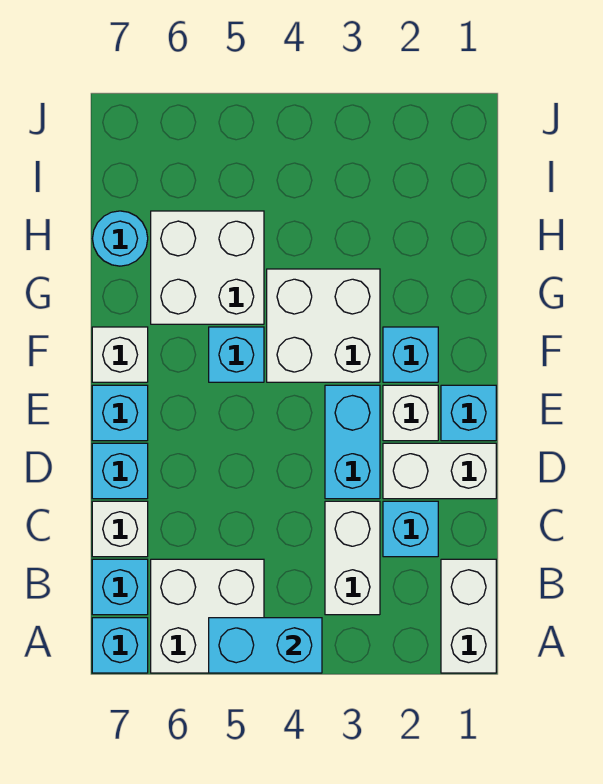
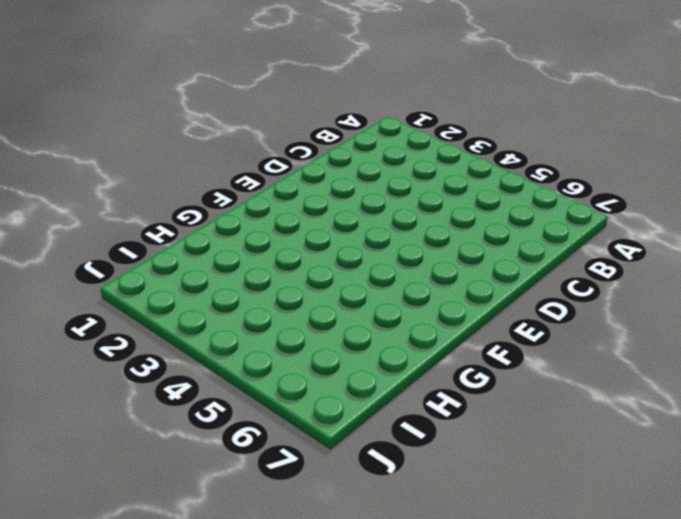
none -> white 1x2 brick [441,559,496,673]
none -> white 2x2 brick [151,559,264,673]
none -> cyan 1x1 brick [92,618,148,673]

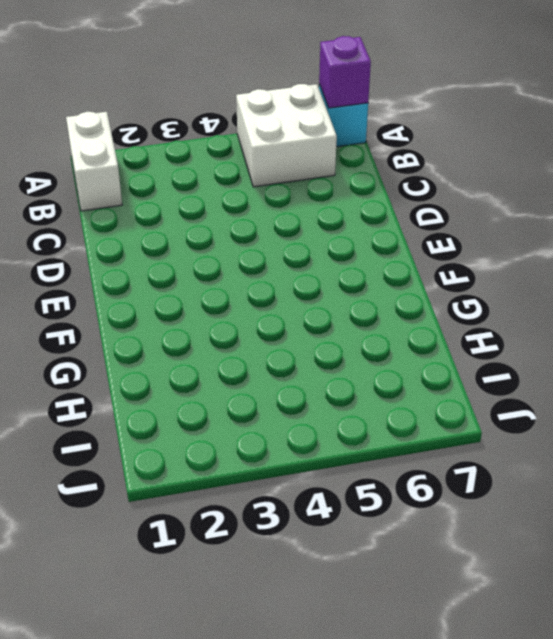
purple 1x1 brick [319,36,371,108] -> none
none -> white 1x2 brick [325,501,380,615]
none -> cyan 1x1 brick [92,559,148,615]
none -> cyan 1x1 brick [383,501,438,557]

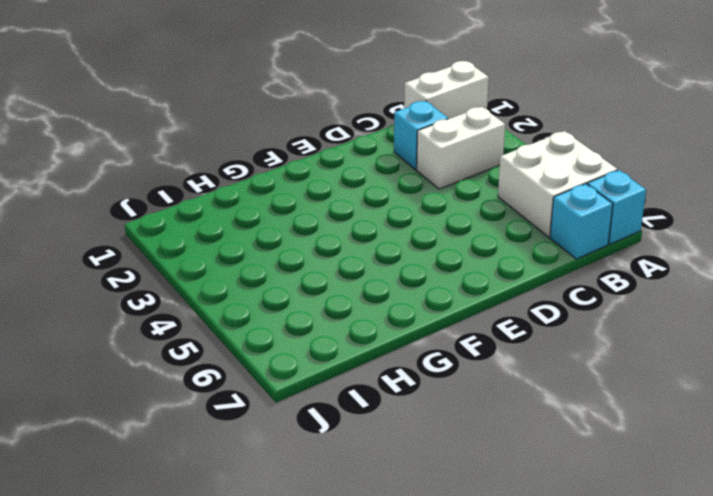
none -> white 1x1 brick [92,501,148,557]
none -> white 1x2 brick [383,443,496,499]
none -> cyan 1x2 brick [325,385,380,499]

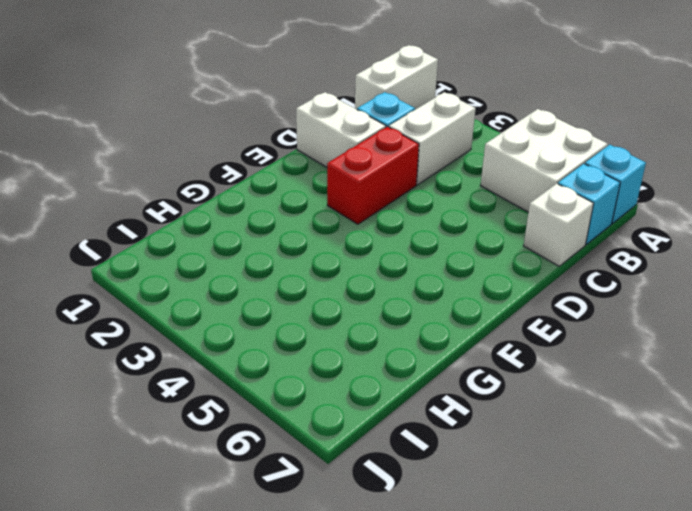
red 1x2 brick [327,127,419,224] -> cyan 1x2 brick [325,385,380,499]
none -> cyan 1x1 brick [92,443,148,499]
none -> cyan 1x1 brick [441,385,496,441]
none -> white 1x1 brick [383,385,438,441]

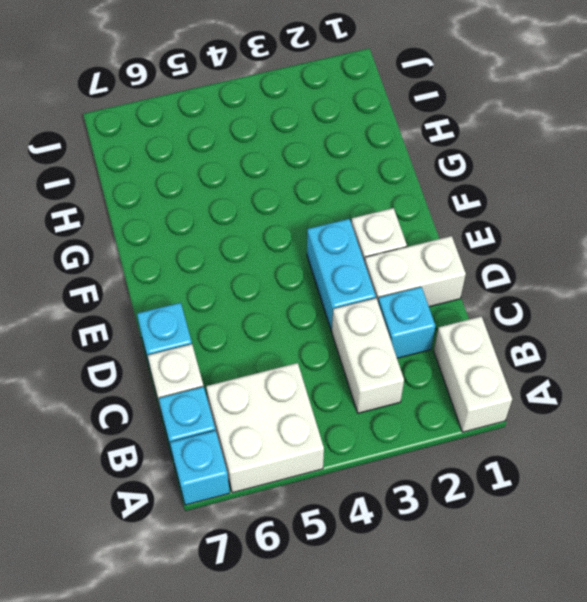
none -> cyan 1x1 brick [441,385,496,441]
none -> cyan 1x1 brick [92,385,148,441]
none -> cyan 1x1 brick [383,327,438,382]

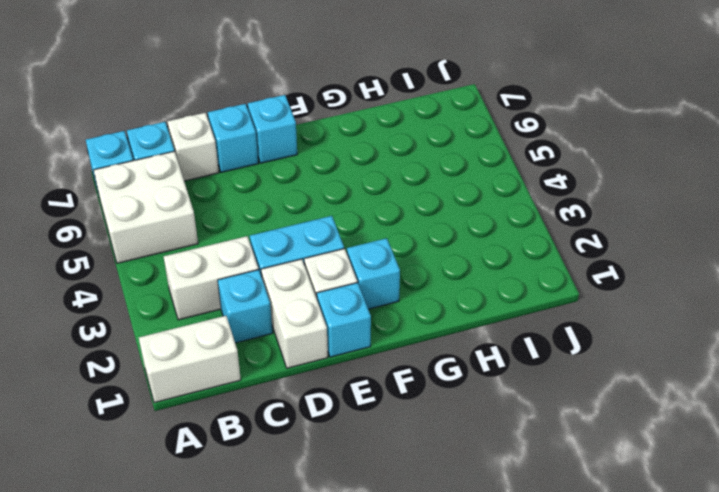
none -> white 2x2 brick [267,269,380,382]
none -> cyan 1x1 brick [209,327,264,382]
none -> white 1x1 brick [92,327,148,382]

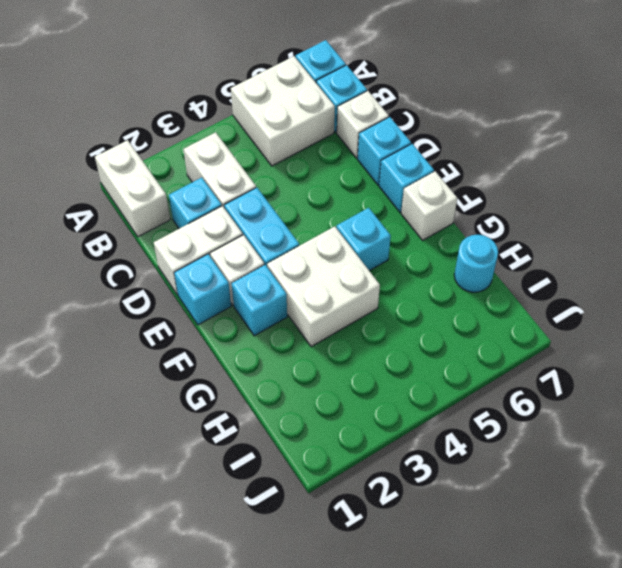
none -> white 2x2 brick [151,211,264,324]
none -> cyan 1x2 brick [209,618,322,673]

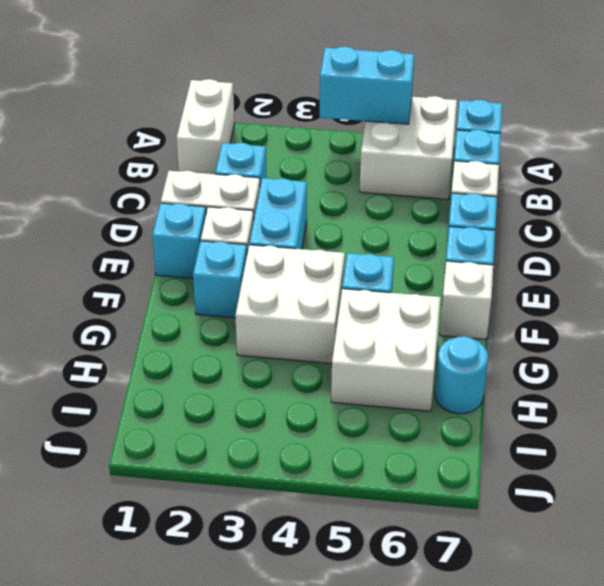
none -> white 1x2 brick [325,501,380,615]

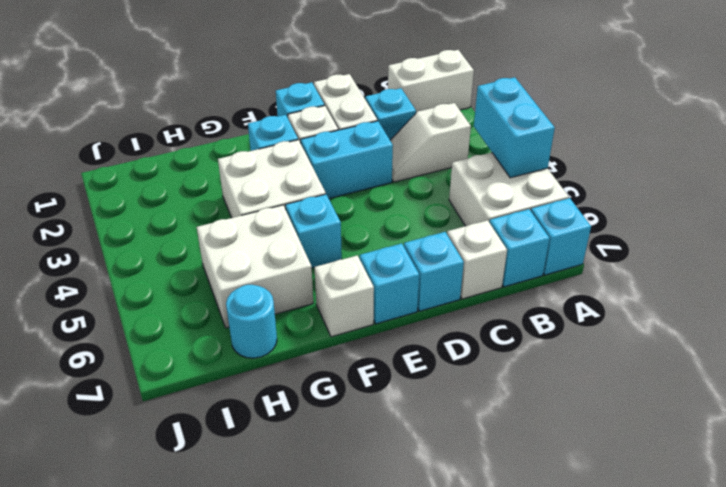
white 1x2 slope [390,103,471,182] -> white 1x2 brick [325,501,380,615]

